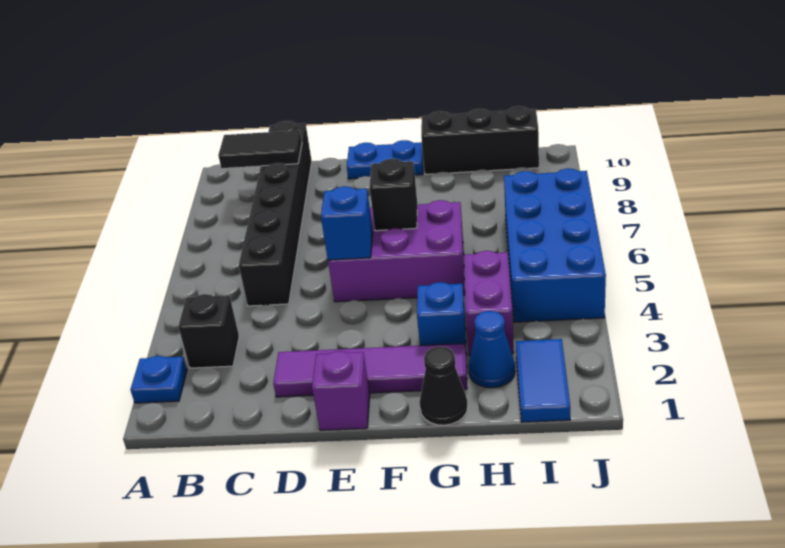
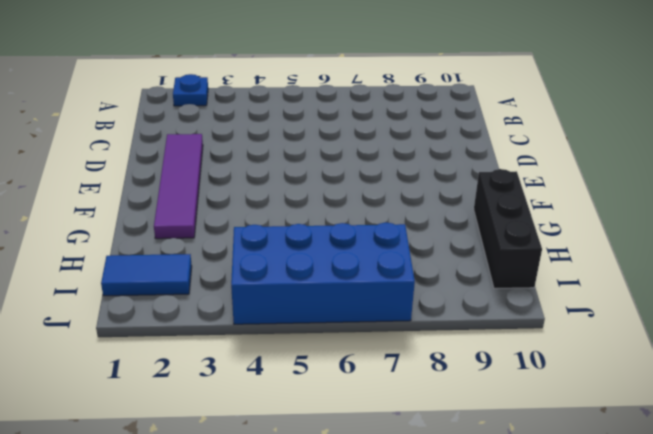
none -> black 1x1 brick [178,294,239,368]
none -> black 1x6 brick [239,121,312,306]
none -> purple 1x1 brick [312,351,370,430]

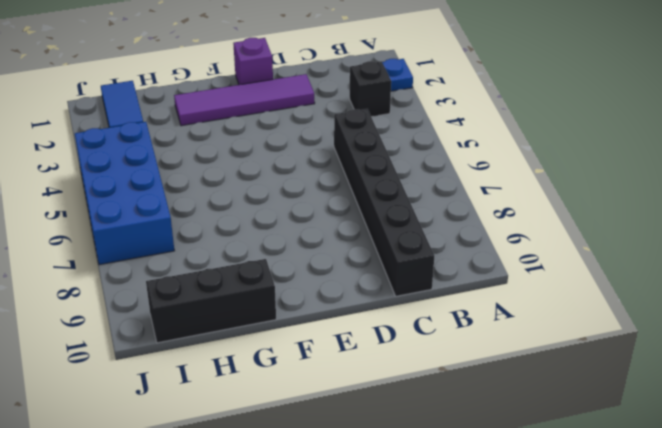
none -> purple 2x3 brick [328,200,465,302]
none -> blue 1x2 plate [347,140,423,179]
none -> black 1x1 cone [420,346,468,425]

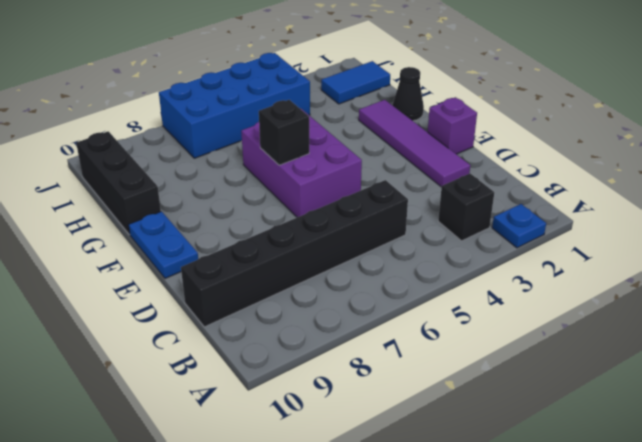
none -> blue 1x1 brick [417,282,466,346]
none -> blue 1x1 cone [469,311,515,388]
none -> purple 1x2 brick [464,251,514,355]

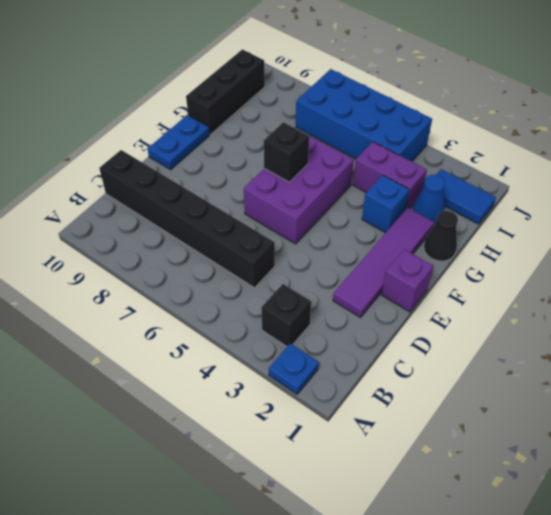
none -> black 1x2 tile [218,130,302,168]
none -> blue 1x1 brick [321,186,373,260]

